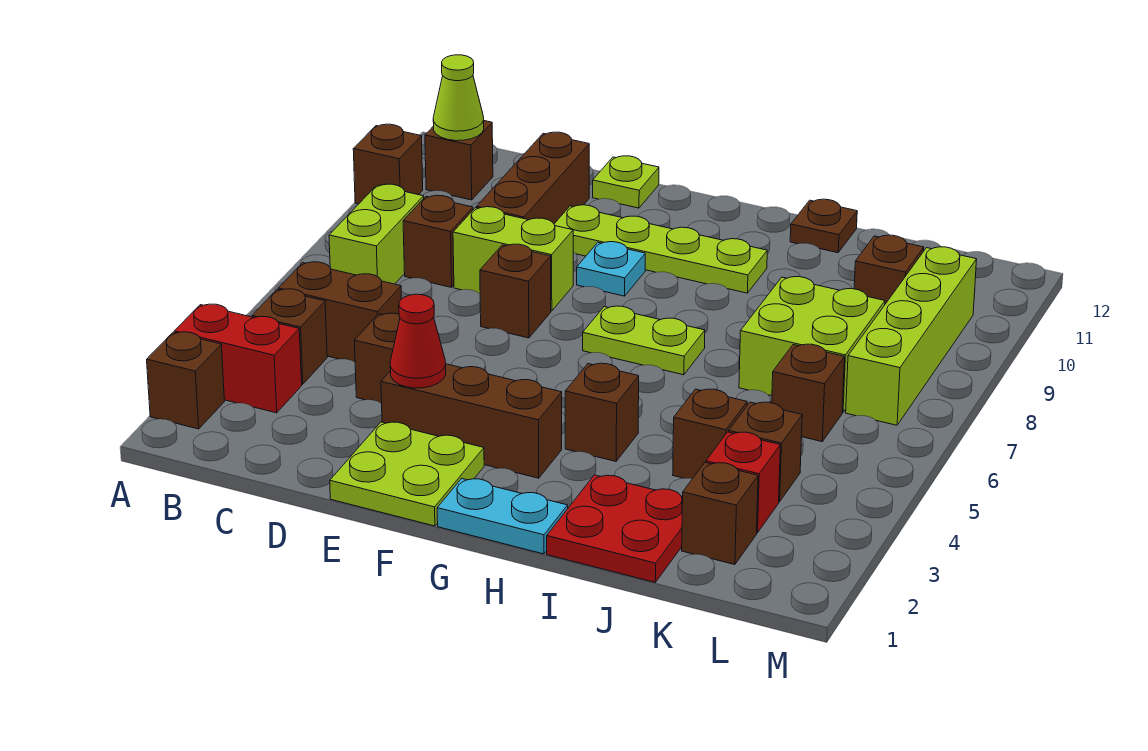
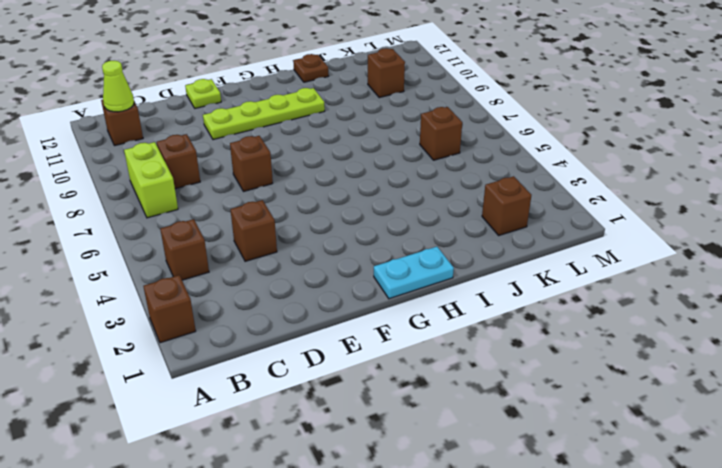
none -> red 1x2 brick [174,304,302,413]
none -> brown 1x1 brick [353,124,423,204]
none -> brown 1x2 brick [278,262,401,362]
none -> lime 1x2 brick [453,207,573,311]

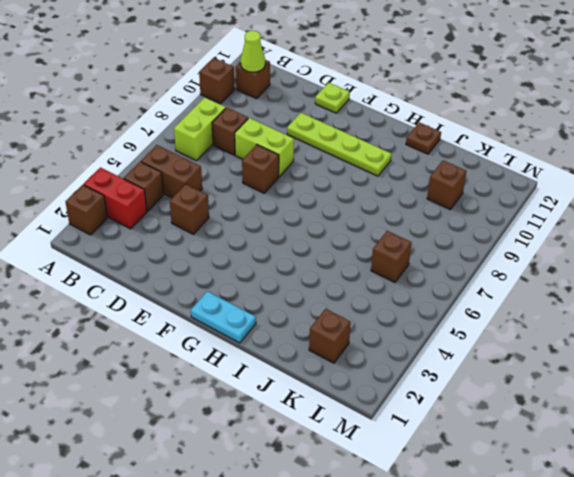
none -> brown 1x3 brick [476,132,589,224]
none -> lime 2x2 plate [330,422,484,526]
none -> brown 1x3 brick [381,364,562,478]
none -> cyan 1x1 plate [577,242,645,296]

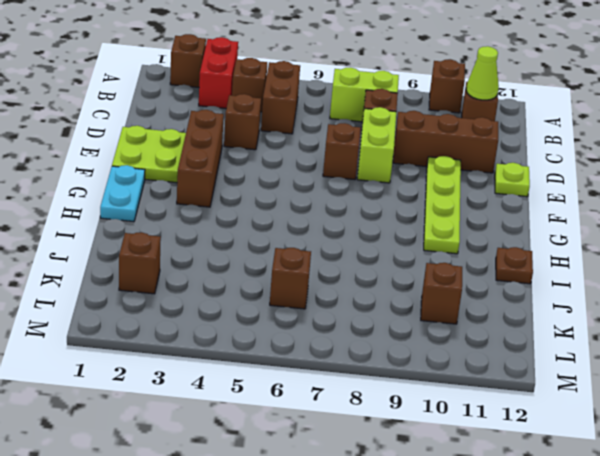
none -> cyan 1x1 plate [577,242,645,296]
none -> lime 1x2 plate [583,306,705,375]
none -> brown 1x1 brick [565,363,639,461]
none -> red 2x2 plate [547,475,683,582]

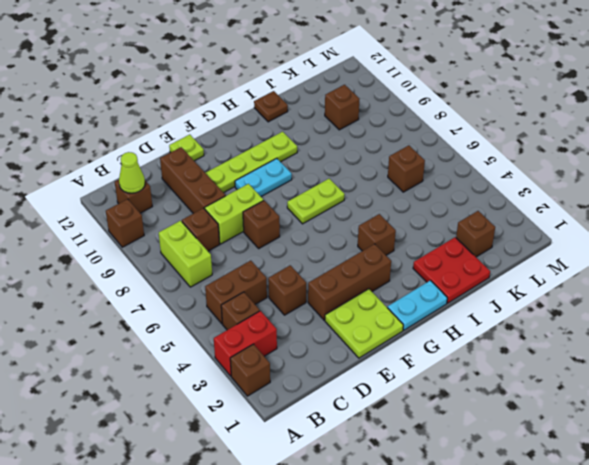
cyan 1x2 plate [235,158,292,197] -> cyan 1x1 plate [577,242,645,296]
none -> brown 1x1 brick [673,389,747,479]
none -> lime 2x2 brick [739,277,885,413]
none -> red 1x1 brick [706,432,780,533]
none -> brown 1x1 brick [729,402,802,502]

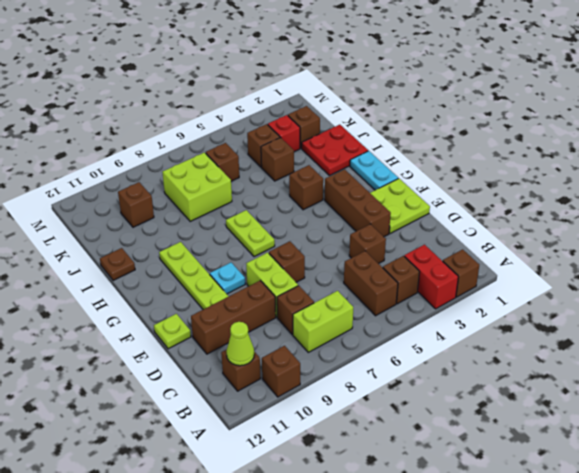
none -> lime 1x4 brick [846,247,977,425]
none -> red 1x1 cone [390,294,446,388]

